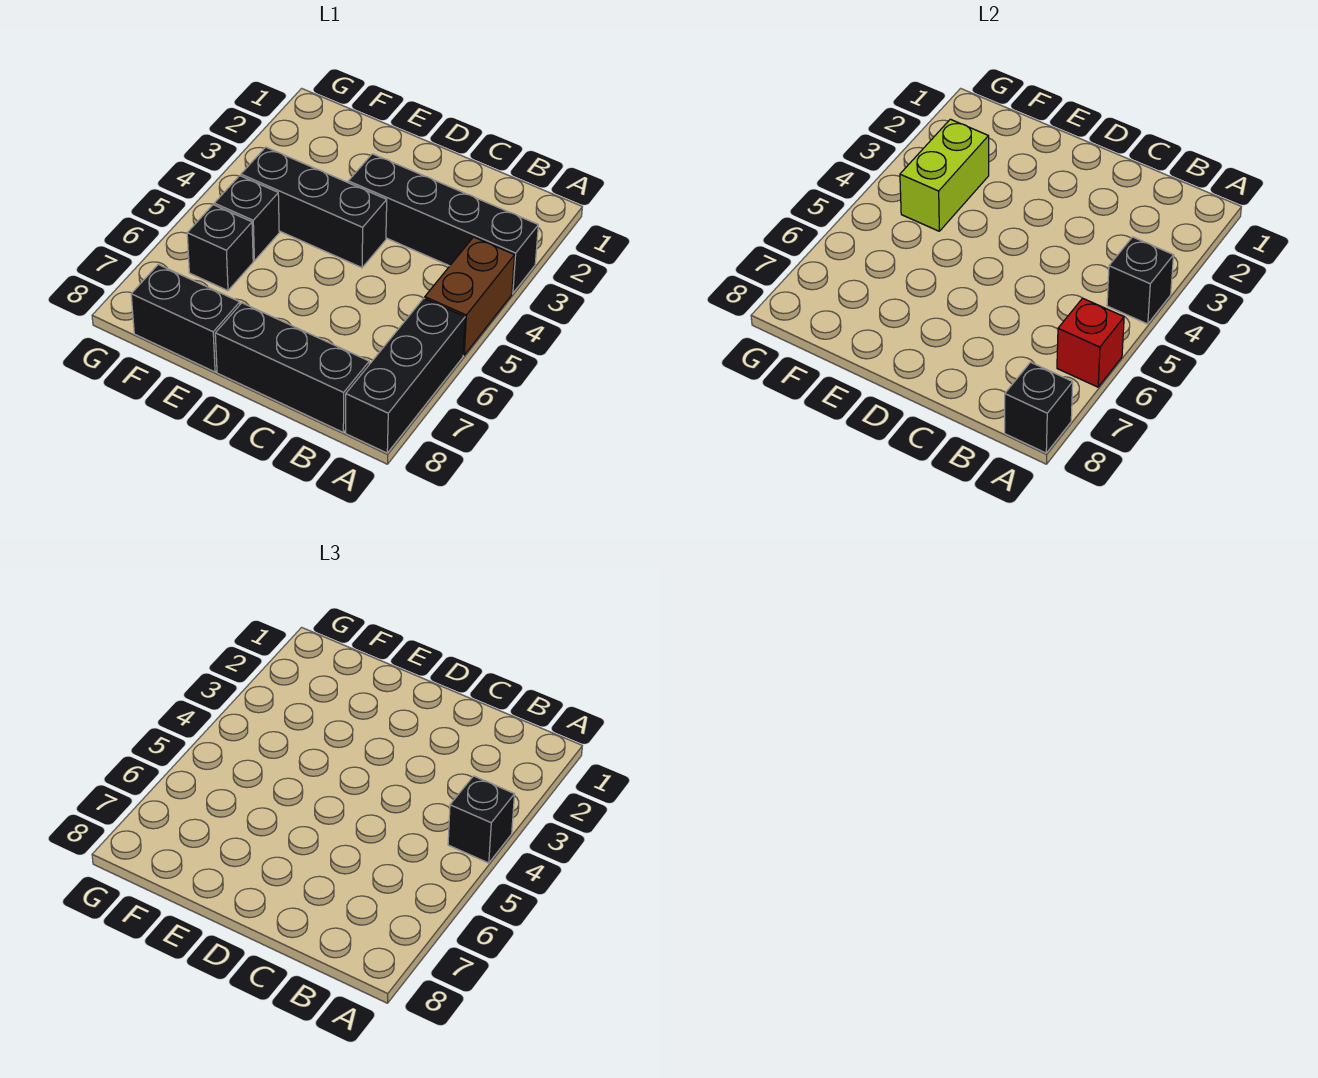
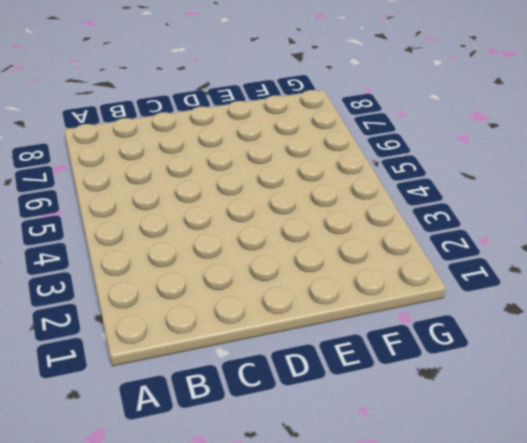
none -> black 1x4 brick [348,154,538,293]
none -> brown 1x2 brick [425,237,515,355]
none -> black 1x3 brick [346,298,465,453]

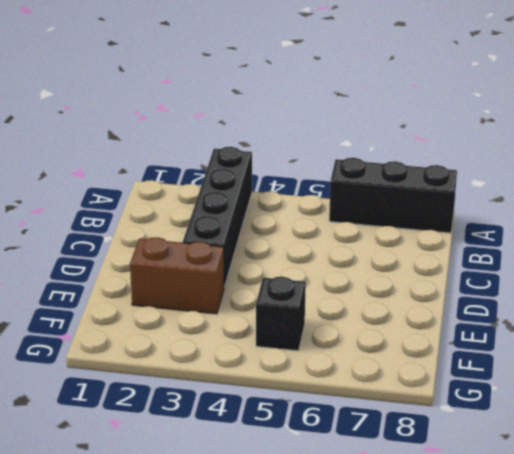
brown 1x2 brick [130,237,224,314] -> brown 1x2 brick moved to [425,237,515,355]
none -> black 1x3 brick [215,303,369,432]
none -> black 1x3 brick [241,147,387,268]
none -> black 1x2 brick [131,265,240,372]

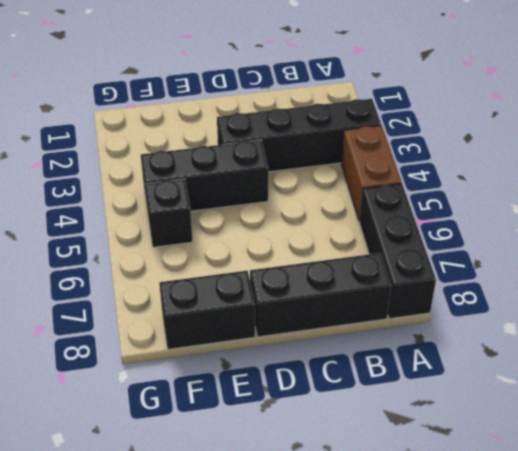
none -> black 1x1 brick [187,205,253,291]
none -> black 1x1 brick [1107,237,1174,324]
none -> red 1x1 brick [1057,298,1124,387]

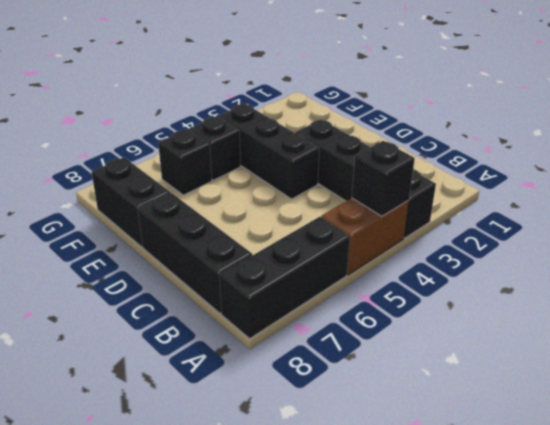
none -> red 1x1 brick [1057,298,1124,387]
none -> black 1x1 brick [1005,362,1073,453]
none -> lime 1x2 brick [900,119,989,231]

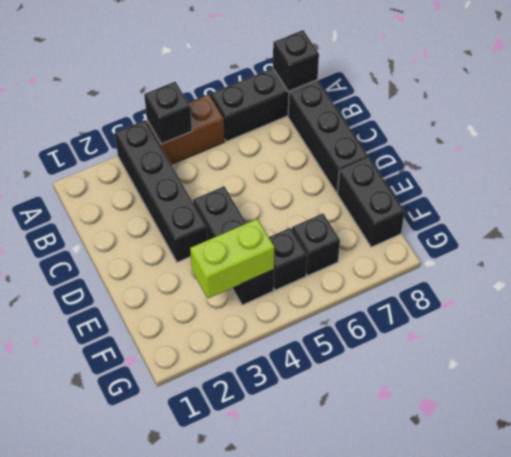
none -> red 1x1 brick [1057,298,1124,387]
none -> black 1x1 brick [448,776,515,863]

